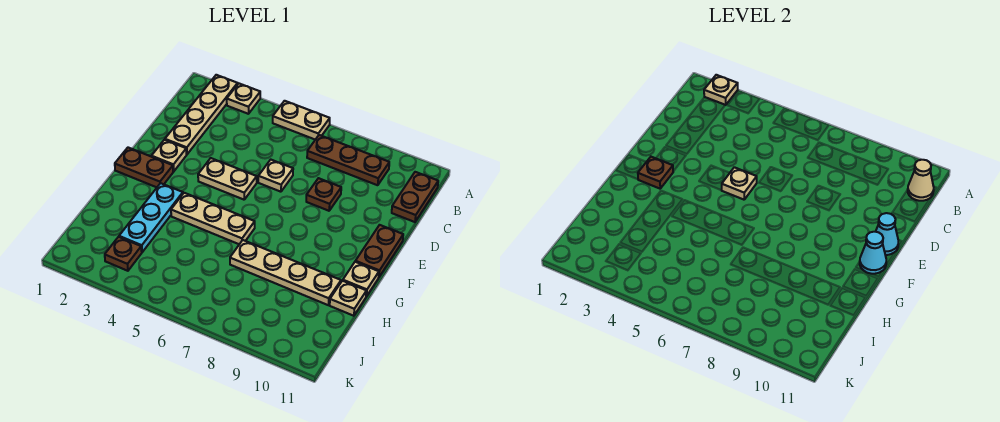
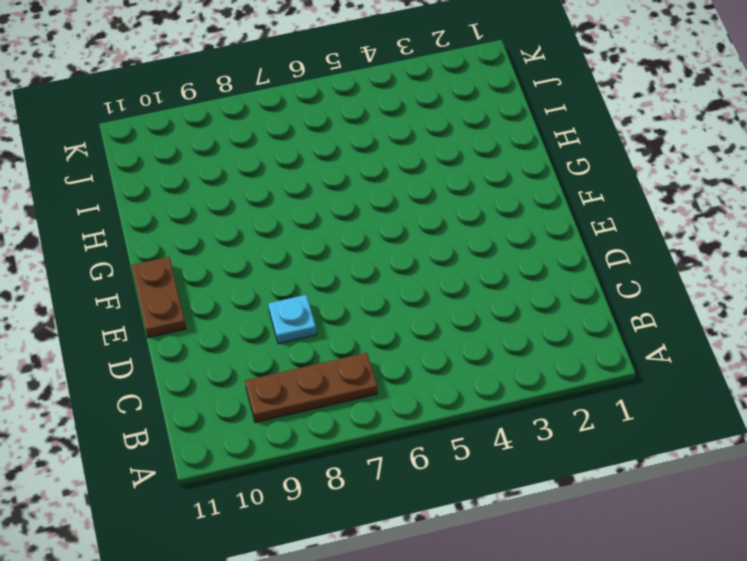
cyan 1x1 plate [268,295,316,344] -> brown 1x1 plate [306,178,341,211]
none -> tan 1x4 plate [165,75,238,154]
none -> tan 1x1 plate [227,84,260,114]
none -> tan 1x2 plate [273,101,330,140]

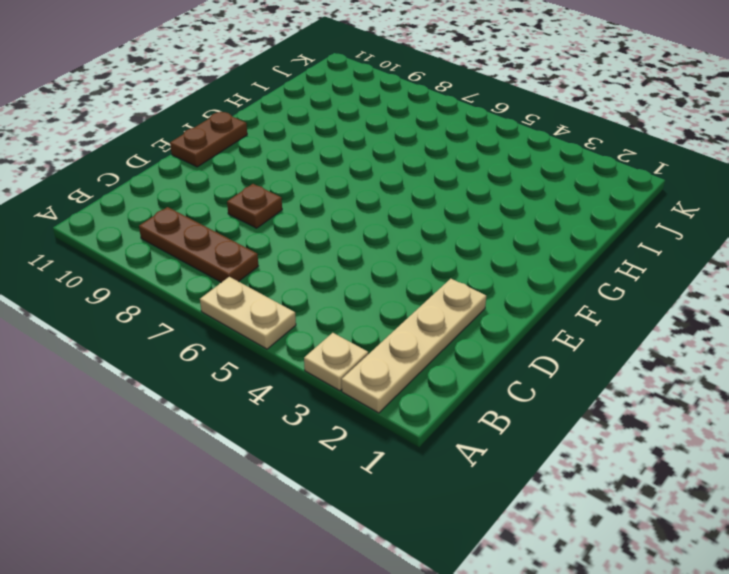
none -> brown 1x2 plate [392,172,438,222]
none -> tan 1x1 plate [258,160,293,192]
none -> tan 1x1 plate [151,140,186,172]

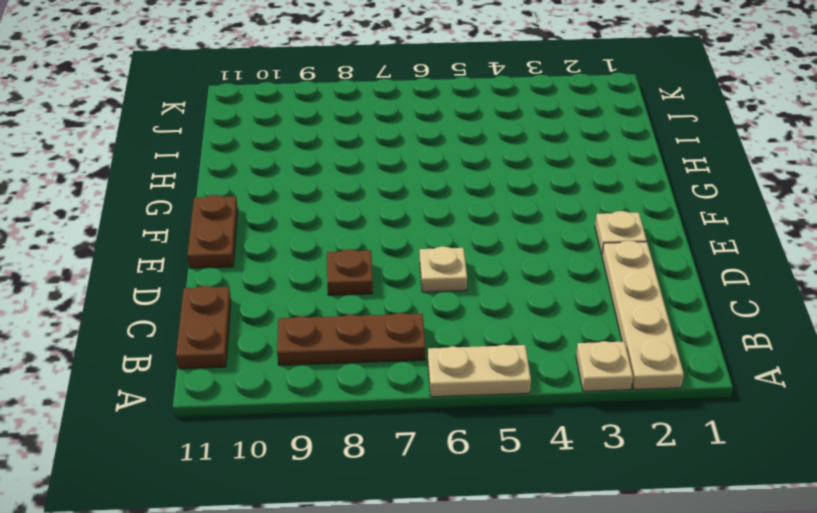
none -> tan 1x2 plate [198,158,257,200]
none -> brown 1x2 plate [115,148,173,187]
none -> cyan 1x3 plate [119,183,183,252]

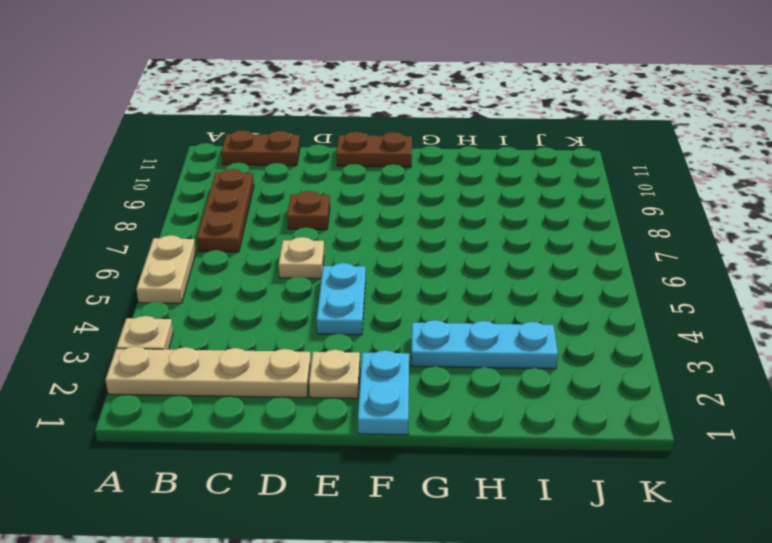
cyan 1x2 plate [317,263,366,335] -> tan 1x2 plate [198,158,257,200]
cyan 1x2 plate [358,350,409,435] -> brown 1x2 plate [115,148,173,187]
none -> tan 1x3 plate [171,193,255,244]
none -> tan 1x1 plate [343,262,379,296]
none -> tan 1x4 plate [230,240,341,305]

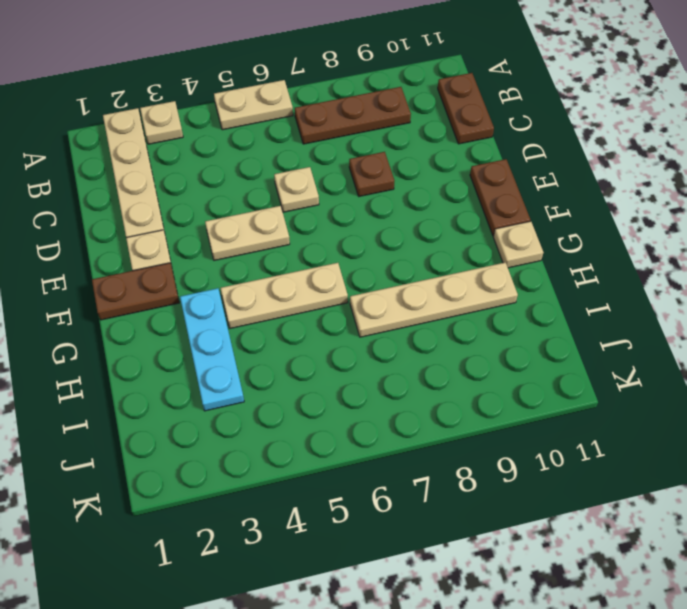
none -> tan 1x1 plate [330,281,366,316]
none -> brown 1x1 plate [105,237,142,271]
none -> tan 1x1 plate [704,75,738,105]

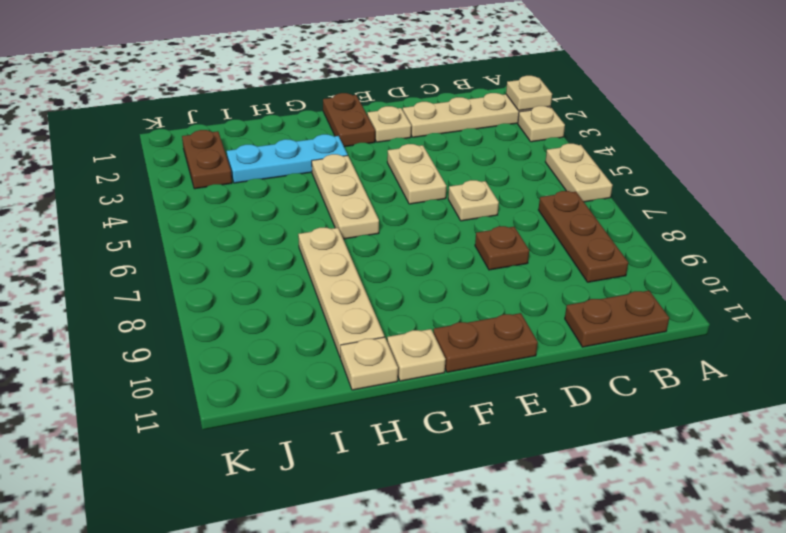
brown 1x2 plate [182,130,232,189] -> brown 1x1 plate [105,237,142,271]
none -> tan 1x1 cone [908,160,934,201]
none -> tan 1x1 plate [722,167,757,200]
none -> cyan 1x1 cone [876,213,898,255]

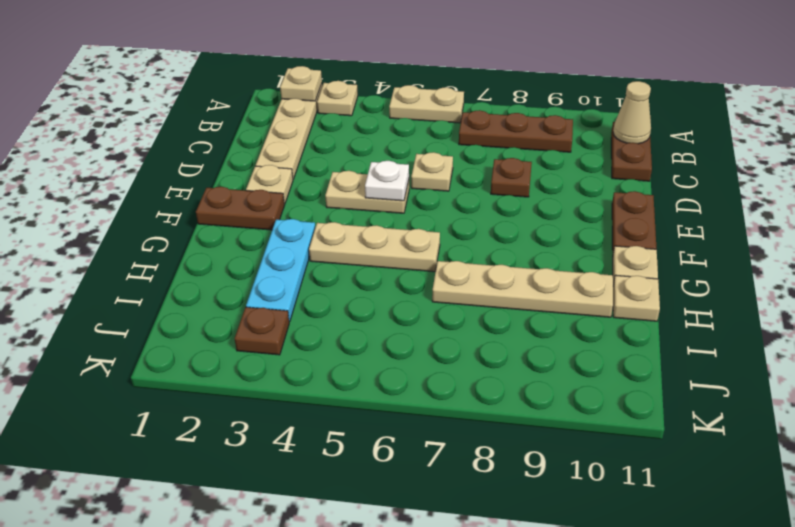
white 1x1 plate [365,161,409,201] -> tan 1x1 plate [722,167,757,200]
none -> cyan 1x1 cone [876,213,898,255]
none -> brown 1x1 plate [638,157,673,189]
none -> cyan 1x1 cone [860,232,886,274]

